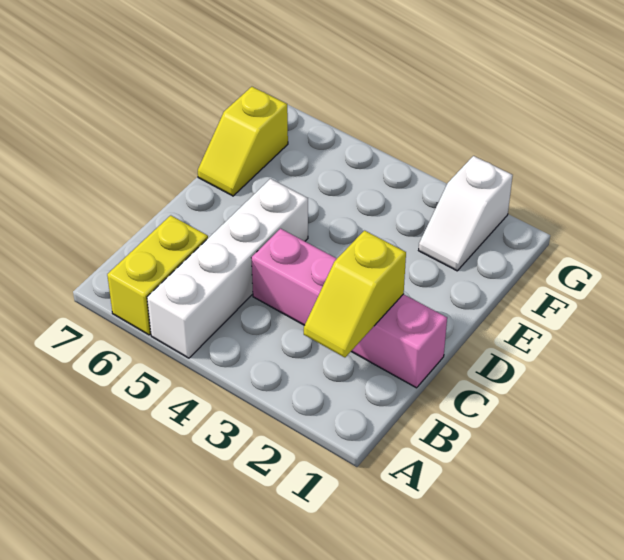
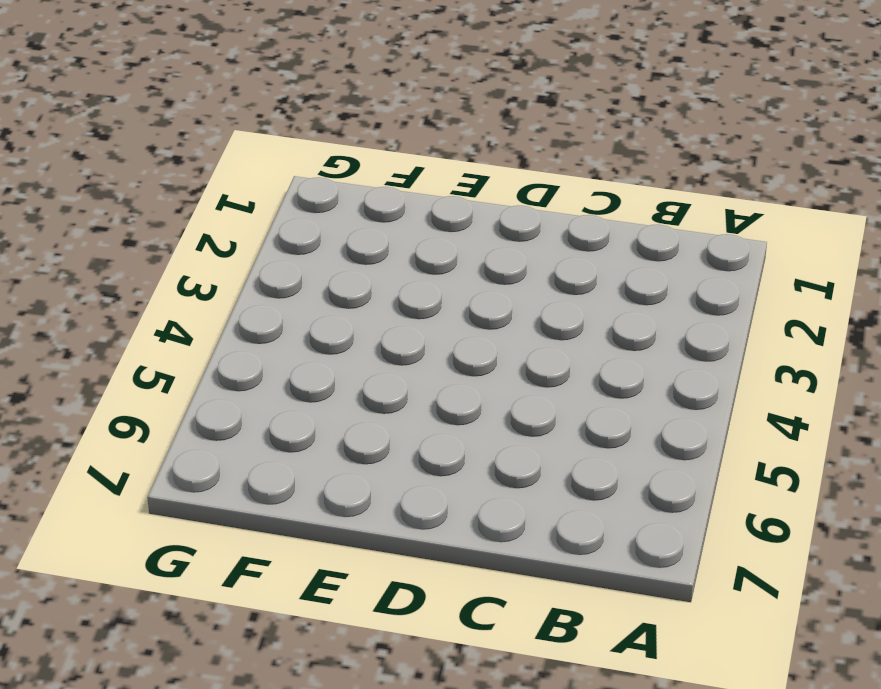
none -> white 1x4 brick [147,179,308,358]
none -> yellow 1x2 brick [107,215,208,335]

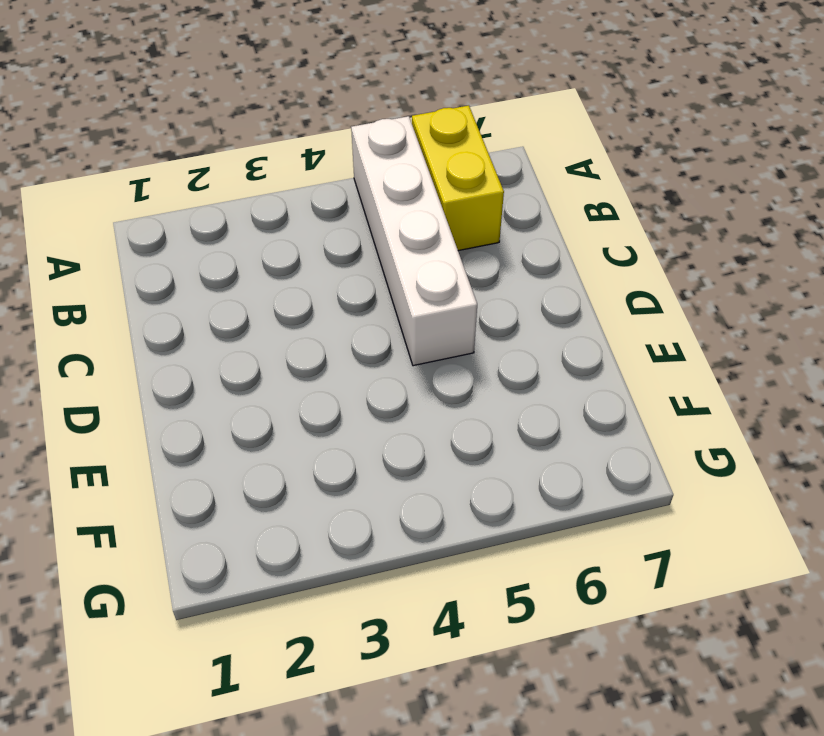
none -> pink 1x4 brick [251,229,447,388]
none -> yellow 1x2 slope [198,87,288,196]

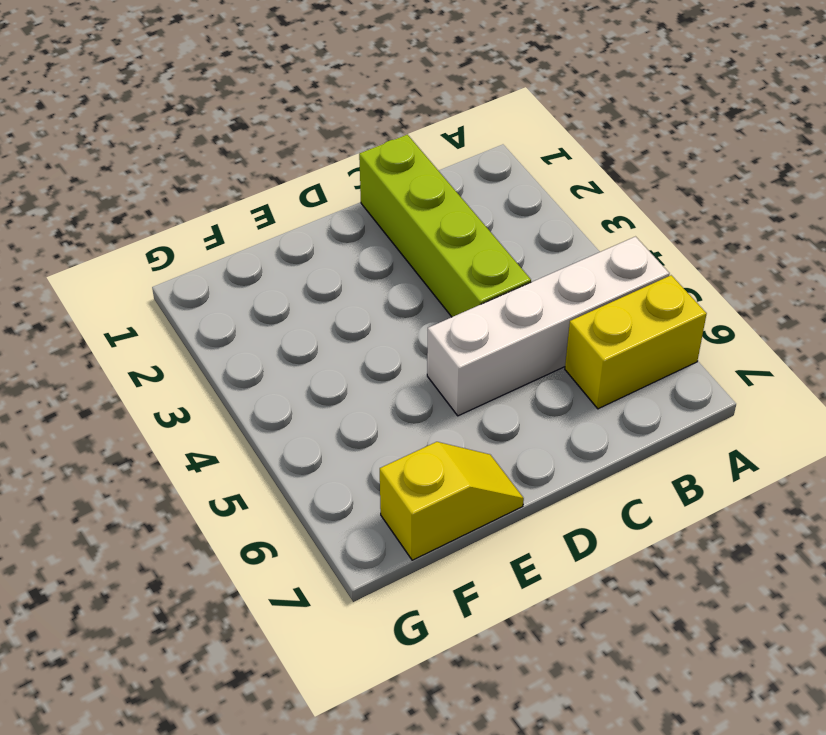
lime 1x4 brick [359,134,531,317] -> pink 1x4 brick [251,229,447,388]
none -> white 1x2 slope [419,156,513,271]
none -> yellow 1x2 slope [304,231,406,357]

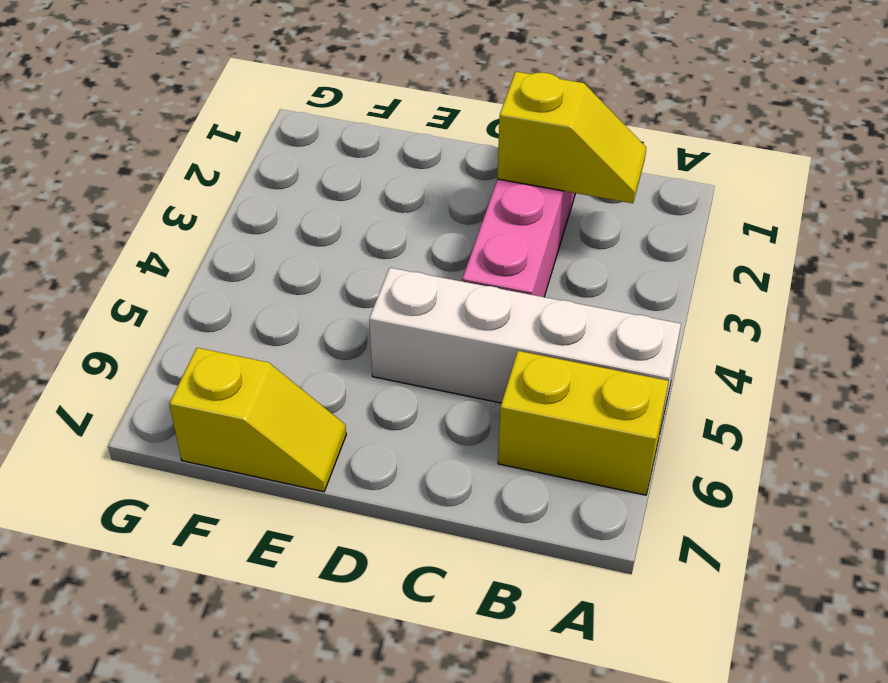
none -> white 1x2 slope [419,156,513,271]

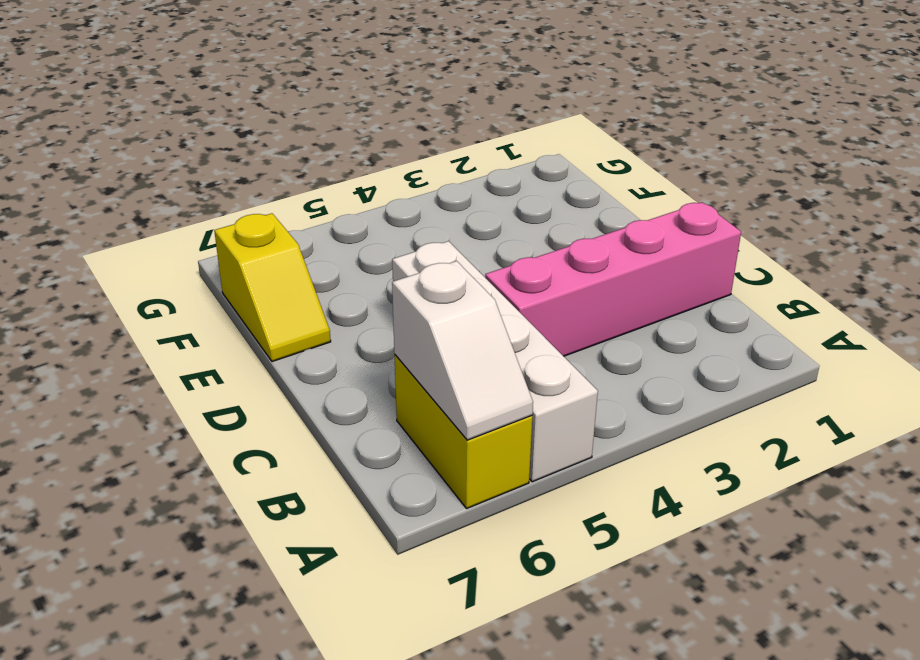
white 1x2 slope [392,261,533,440] -> white 1x2 slope moved to [419,156,513,271]
none -> yellow 1x2 slope [304,231,406,357]

